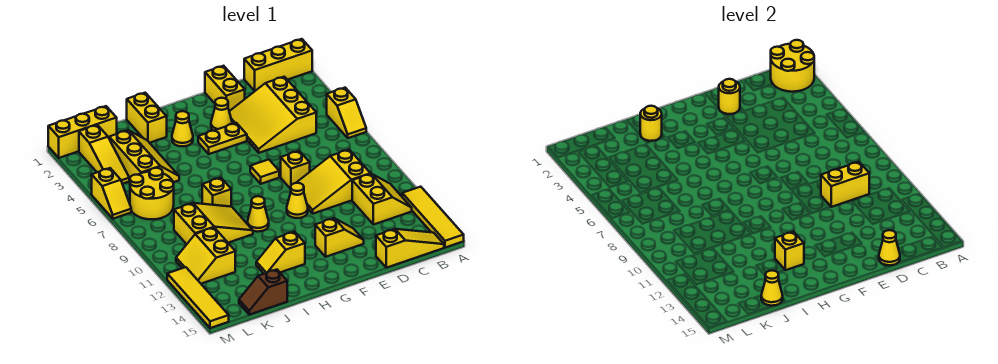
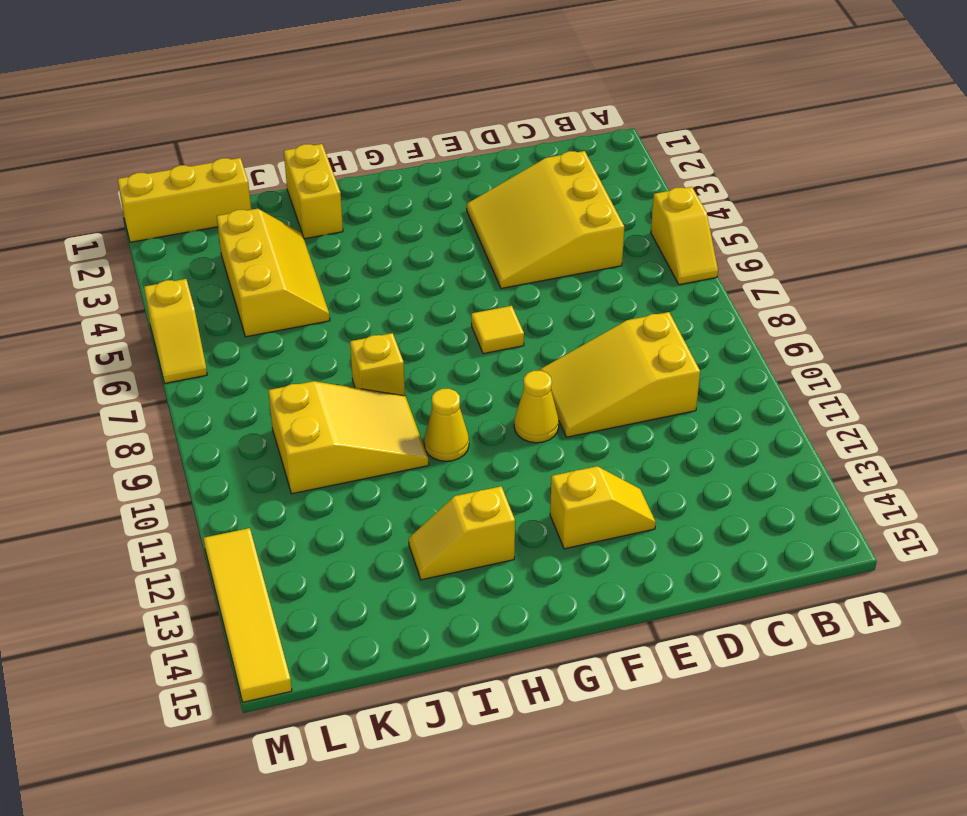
none -> yellow 1x3 brick [244,39,312,91]
none -> yellow 1x4 tile [402,187,464,248]
none -> yellow 2x2 slope [352,174,412,225]
none -> yellow 1x3 slope [376,229,444,268]

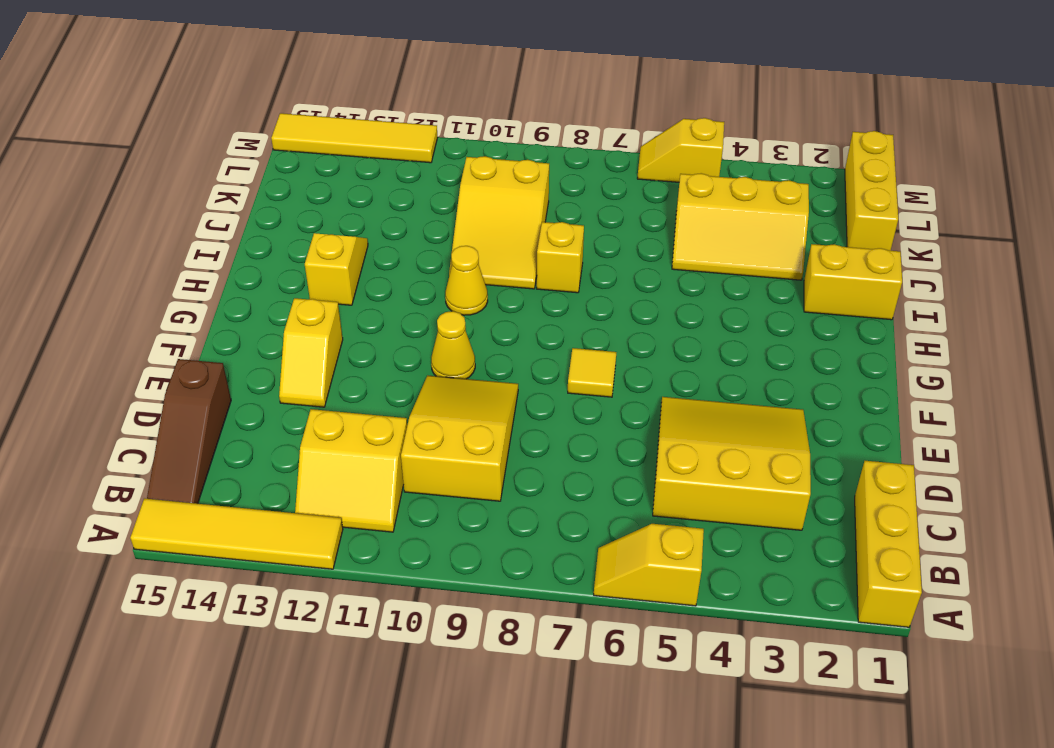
brown 1x3 slope [147,359,231,504] -> yellow 1x3 slope [376,229,444,268]
none -> yellow 1x2 brick [205,66,245,111]
none -> yellow 1x1 brick [281,151,310,189]
none -> yellow 1x1 cone [211,98,232,131]
none -> yellow 1x2 plate [198,123,247,154]

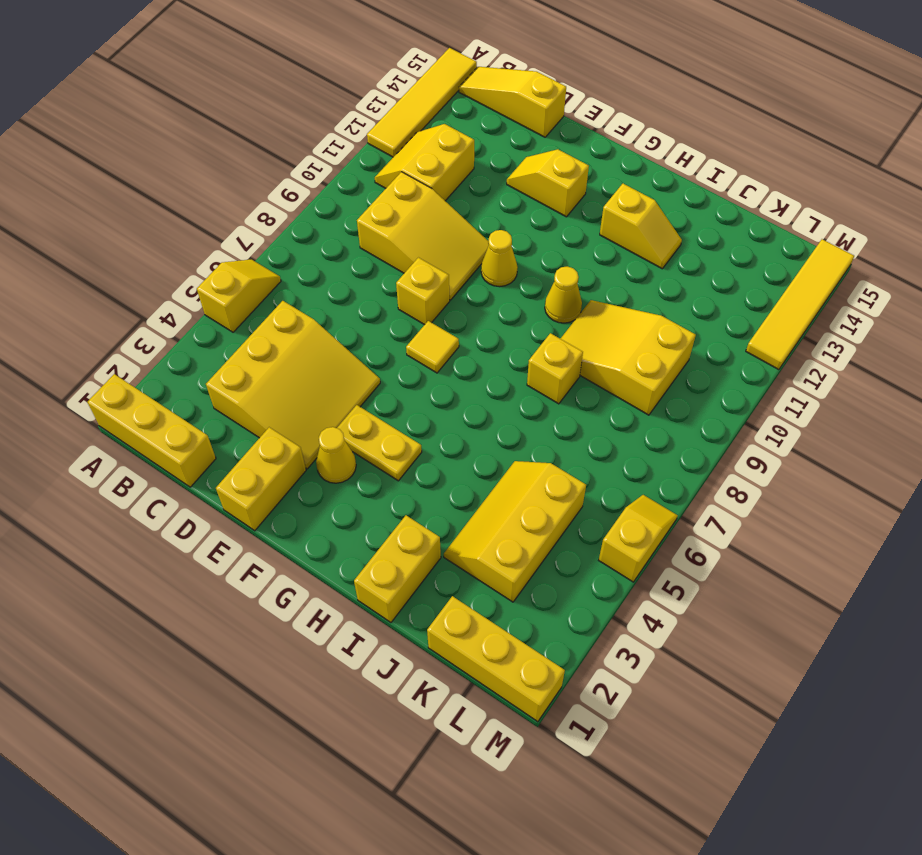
none -> yellow 1x1 cone [172,111,193,146]
none -> brown 1x2 slope [239,270,287,315]
none -> yellow 2x2 round brick [129,168,174,219]
none -> yellow 2x2 slope [176,228,235,284]

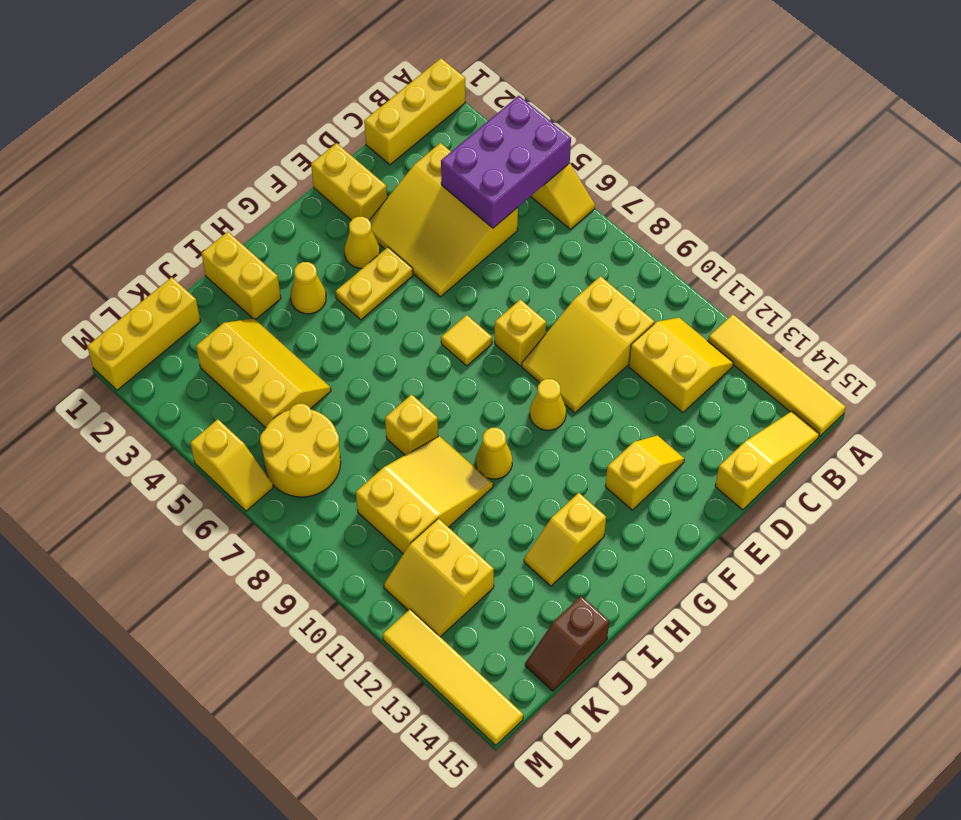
purple 2x3 brick [441,96,571,228] -> none
none -> yellow 1x3 slope [79,125,129,184]
none -> yellow 2x2 round brick [771,40,814,92]
none -> yellow 1x2 brick [821,162,869,207]
none -> yellow 1x1 cone [879,230,900,265]

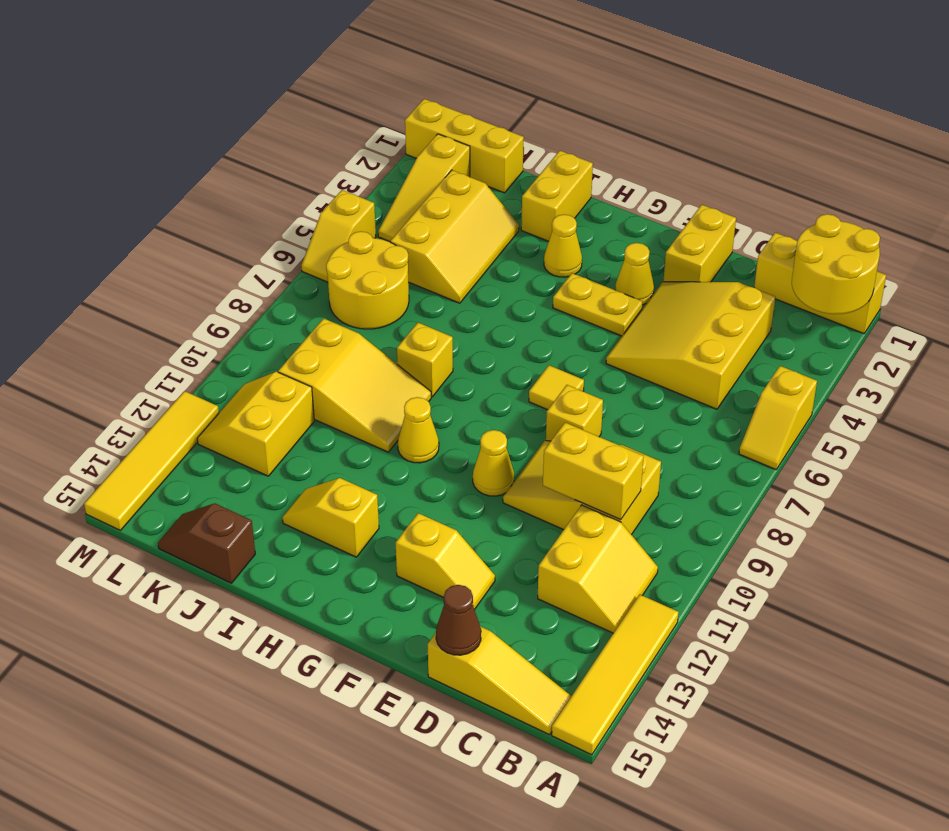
brown 1x1 cone [436,585,481,655] -> yellow 1x1 cone [879,230,900,265]
none -> yellow 1x1 round brick [719,79,740,114]
none -> yellow 1x1 brick [775,232,804,270]
none -> yellow 1x1 round brick [640,106,662,141]
none -> yellow 1x1 cone [761,271,783,306]

